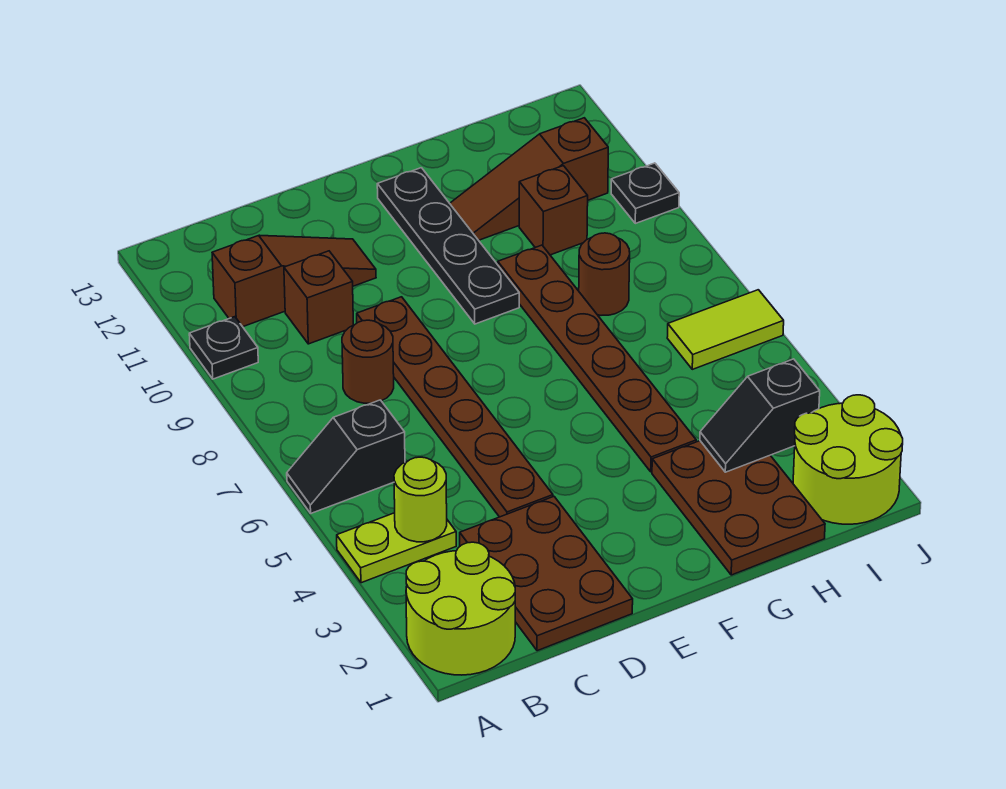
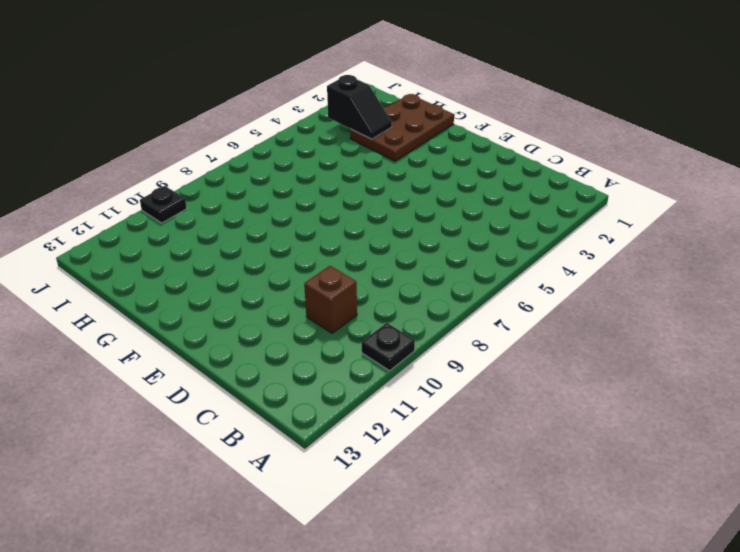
none -> lime 2x2 round brick [406,542,515,675]
none -> lime 1x2 plate [337,513,456,583]
none -> black 1x2 slope [287,400,405,513]

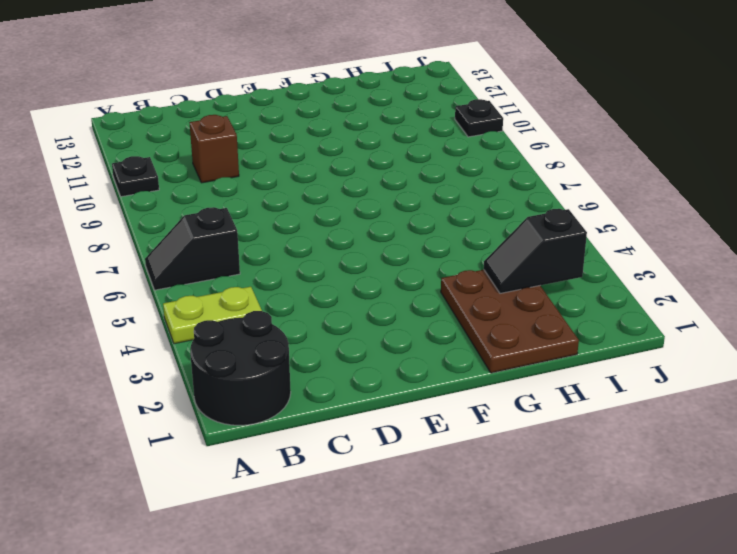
black 2x2 round brick [190,311,291,425] -> lime 2x2 round brick [406,542,515,675]
none -> brown 1x3 slope [212,235,376,327]
none -> brown 2x3 plate [460,497,633,651]
none -> brown 1x1 round brick [342,320,394,403]

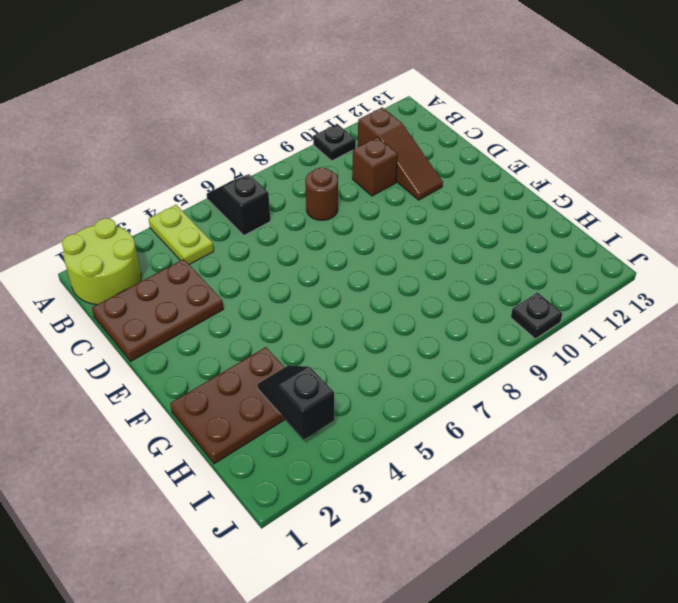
none -> brown 1x6 plate [357,297,553,517]
none -> black 1x4 plate [377,168,519,324]
none -> brown 1x6 plate [498,245,696,472]

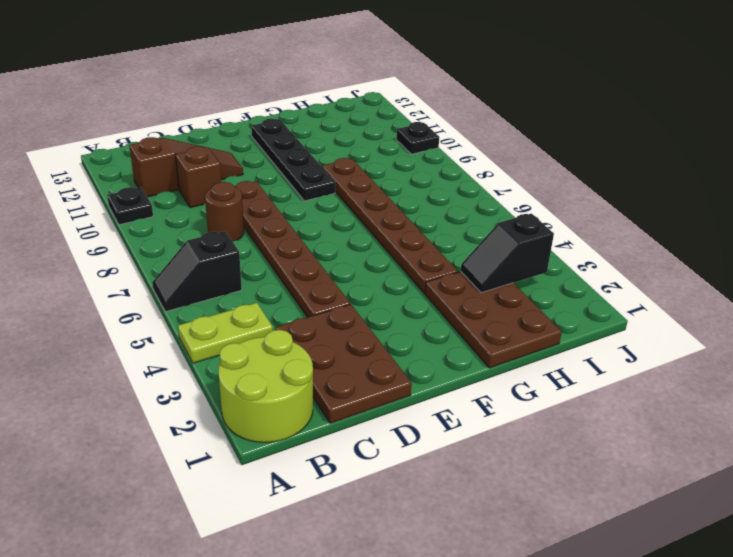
none -> brown 1x3 slope [450,118,608,240]
none -> brown 1x1 round brick [579,233,630,315]
none -> brown 1x1 brick [519,166,588,255]

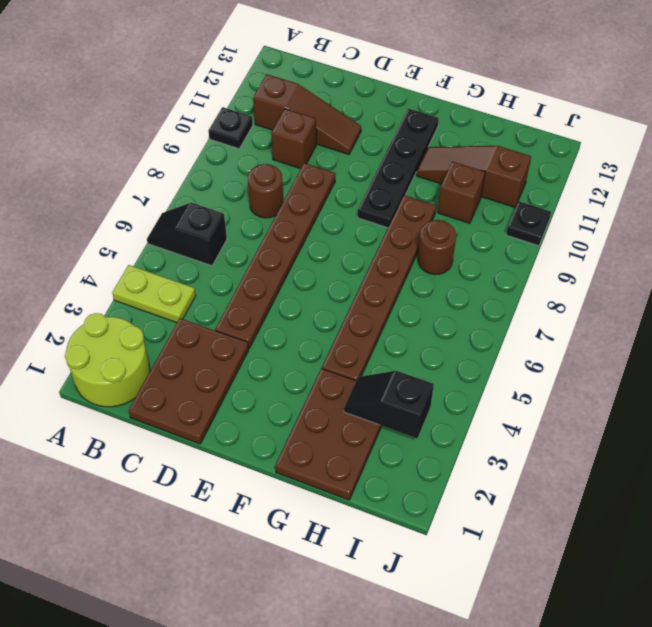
none -> lime 2x2 round brick [793,395,903,524]
none -> lime 1x2 tile [667,290,784,369]
none -> lime 1x1 round brick [394,457,447,542]

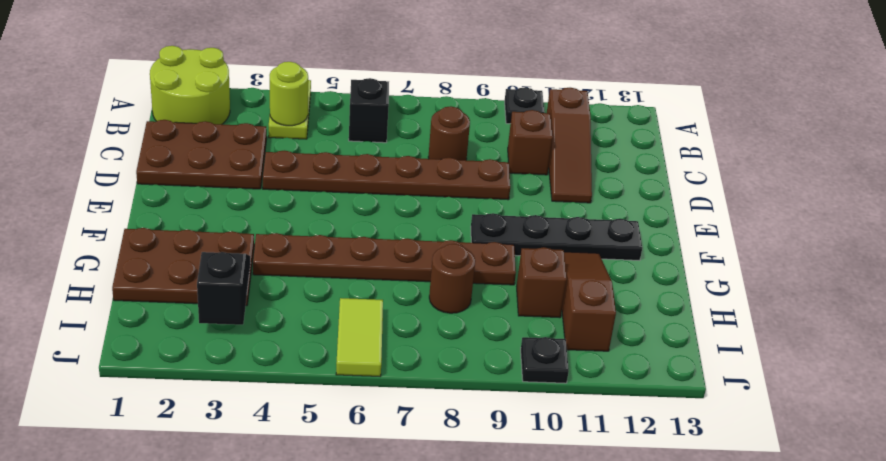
none -> lime 2x2 round brick [793,395,903,524]

